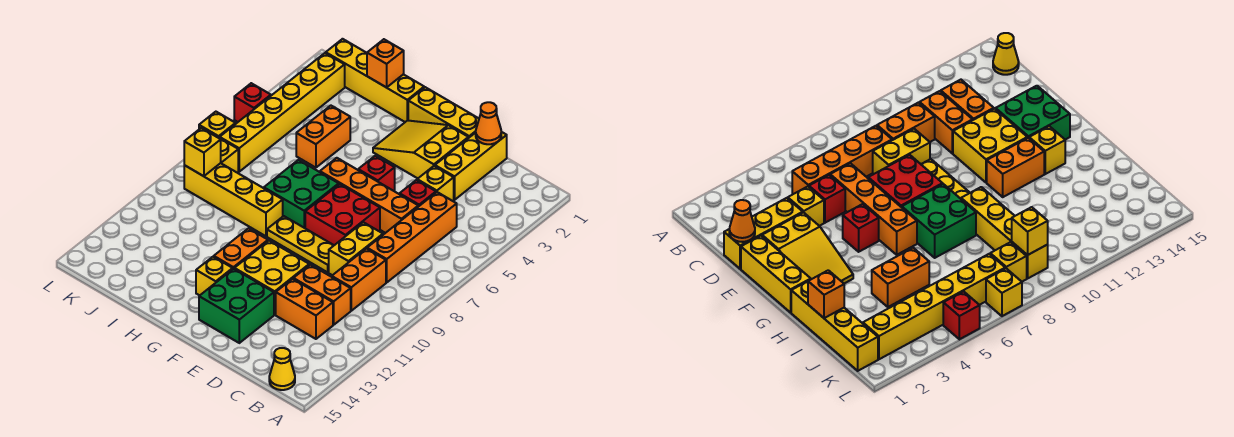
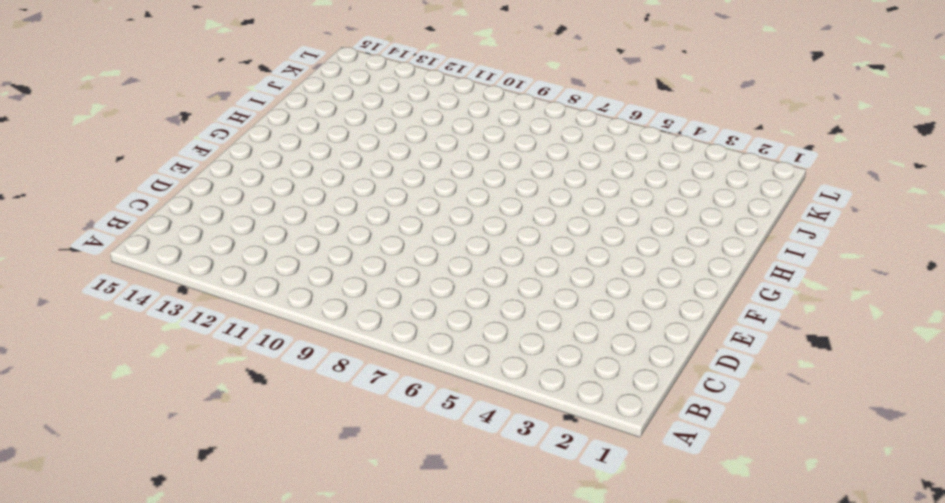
none -> yellow 1x1 cone [269,348,295,390]
none -> orange 1x4 brick [367,192,457,282]
none -> orange 1x2 brick [332,248,386,311]
none -> orange 1x2 brick [293,265,351,325]

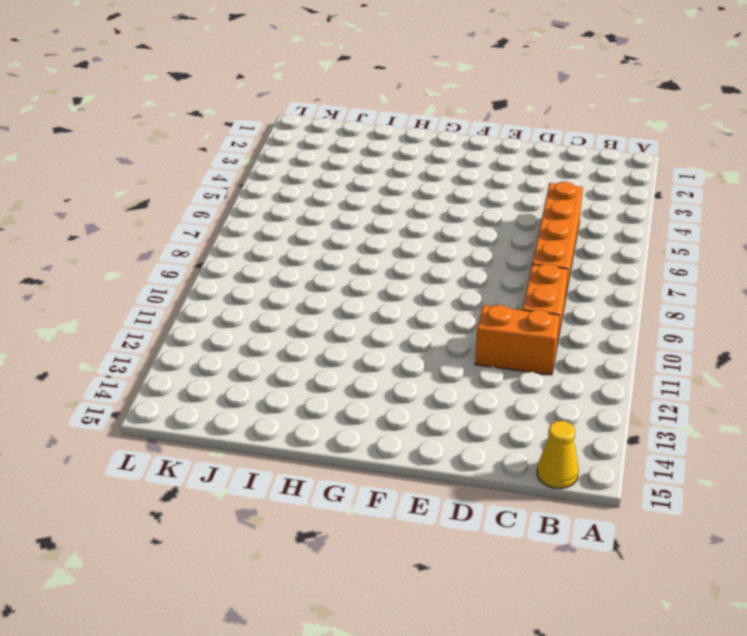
none -> orange 1x2 brick [276,279,333,339]
none -> yellow 1x3 brick [435,132,507,200]
none -> yellow 1x1 brick [417,166,454,201]
none -> red 1x1 brick [400,180,436,207]

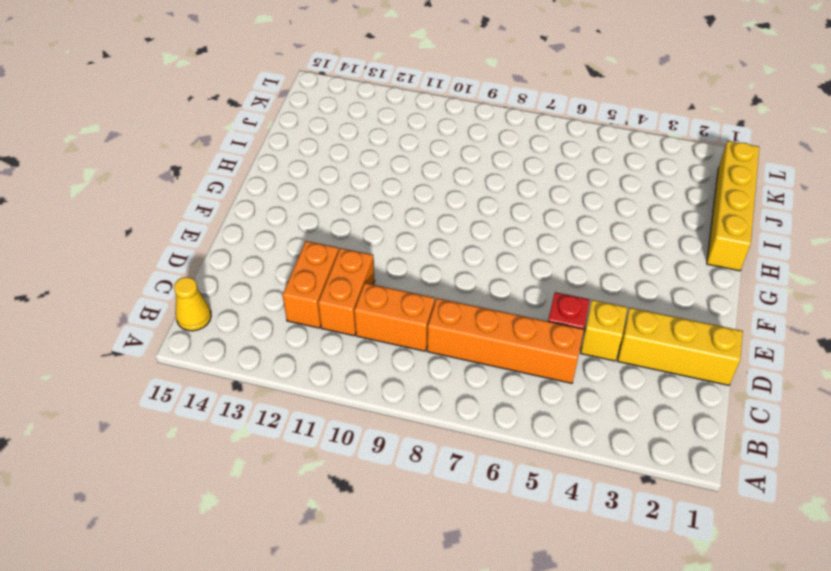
none -> orange 1x4 brick [320,158,418,233]
none -> yellow 1x2 brick [329,222,383,275]
none -> yellow 1x3 brick [408,87,479,138]
none -> yellow 2x3 slope [373,120,468,178]

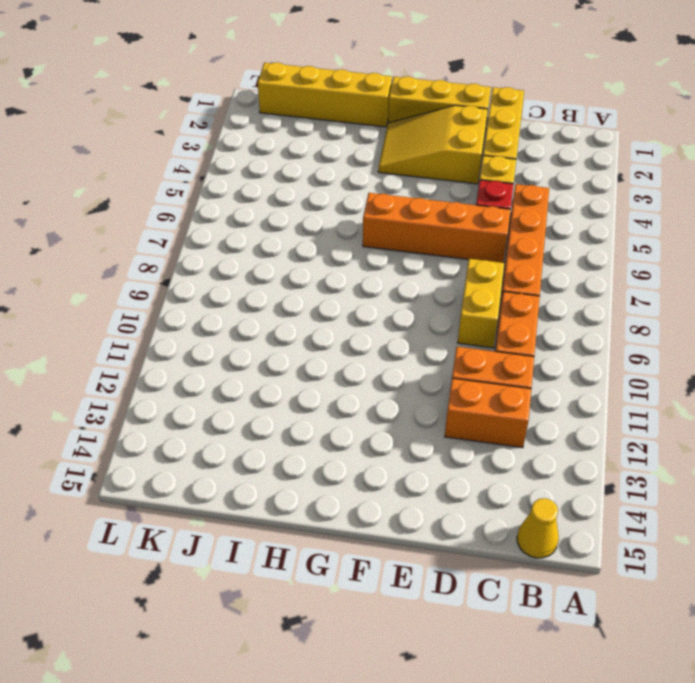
none -> red 2x2 brick [305,184,380,245]
none -> yellow 1x3 plate [267,216,334,272]
none -> yellow 2x2 brick [234,241,309,315]
none -> green 2x2 brick [199,269,274,343]

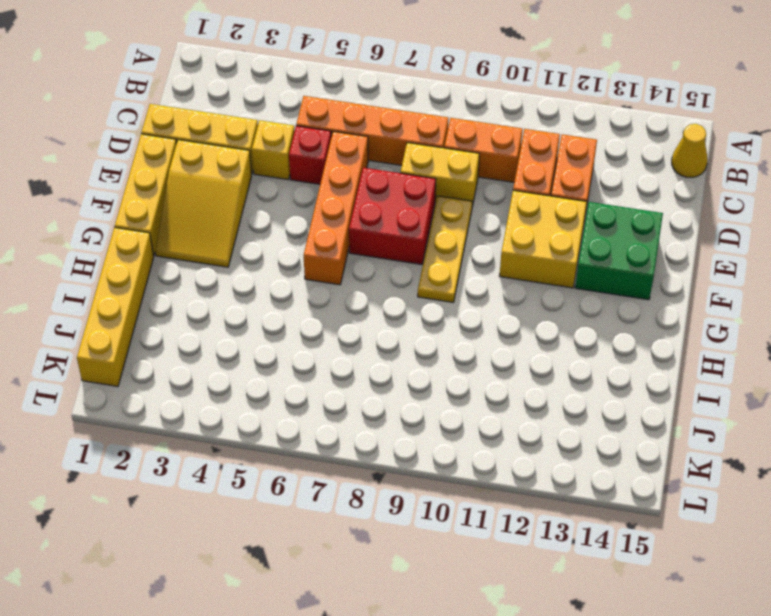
none -> red 1x1 brick [358,156,395,191]
none -> green 2x2 brick [264,160,339,228]
none -> orange 1x2 brick [214,228,268,269]
none -> yellow 1x1 brick [196,257,233,296]

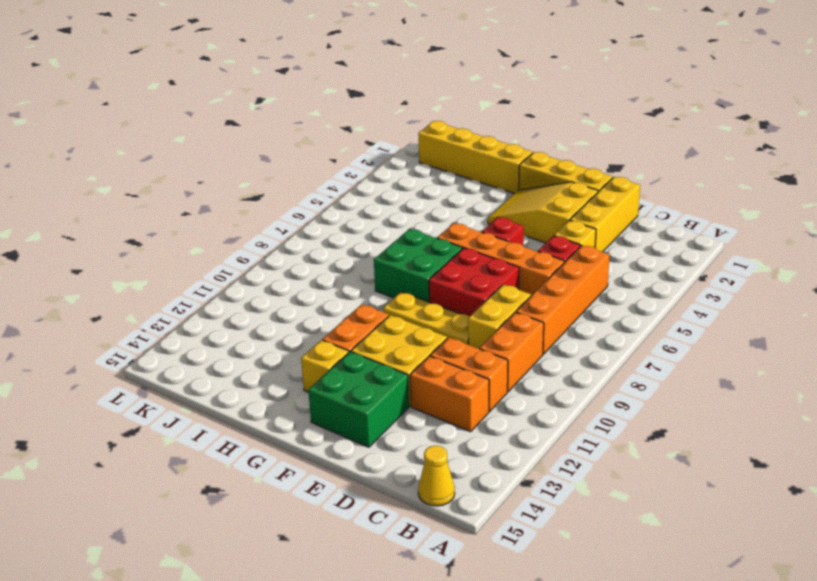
none -> yellow 1x4 brick [184,163,283,236]
none -> orange 1x2 brick [296,106,350,168]
none -> yellow 1x6 brick [220,53,345,172]
none -> yellow 1x1 brick [219,138,238,173]

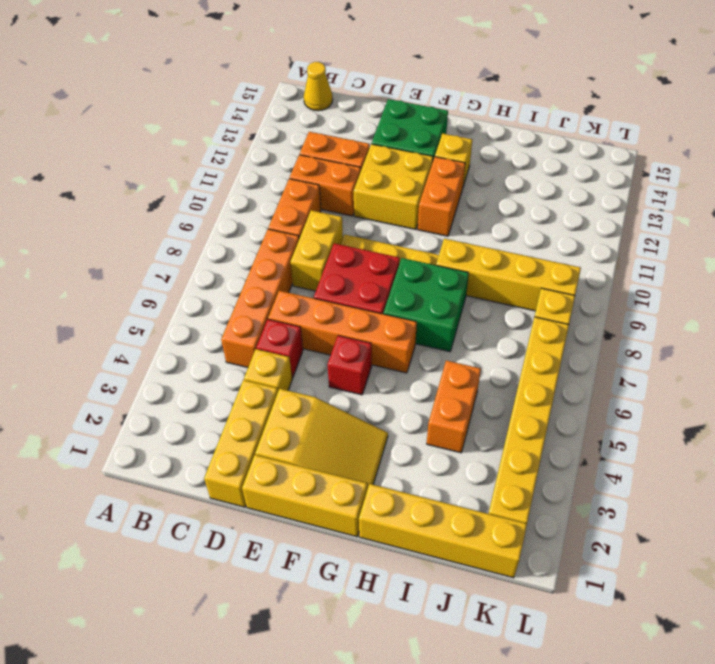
none -> red 1x1 brick [234,83,271,122]
none -> yellow 1x1 brick [199,112,235,138]
none -> orange 1x1 cone [476,102,501,144]
none -> orange 1x1 brick [367,39,404,88]

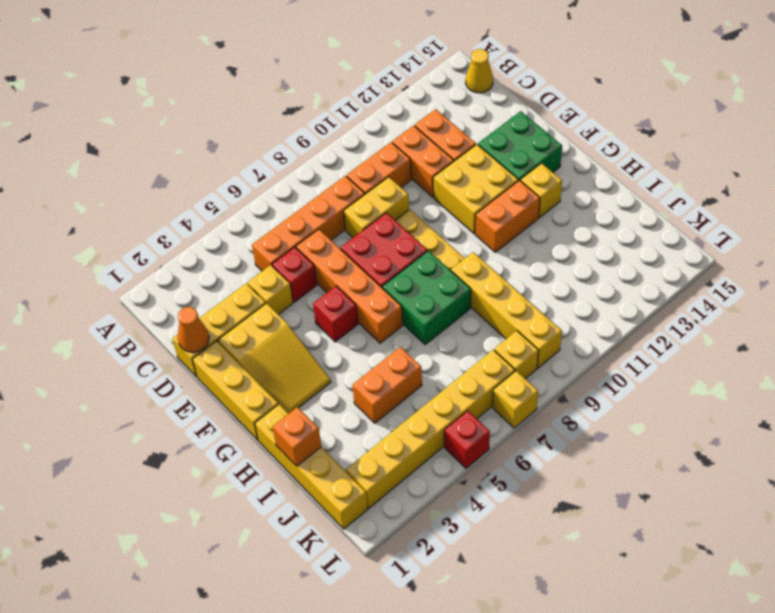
none -> yellow 1x1 brick [184,128,221,176]

